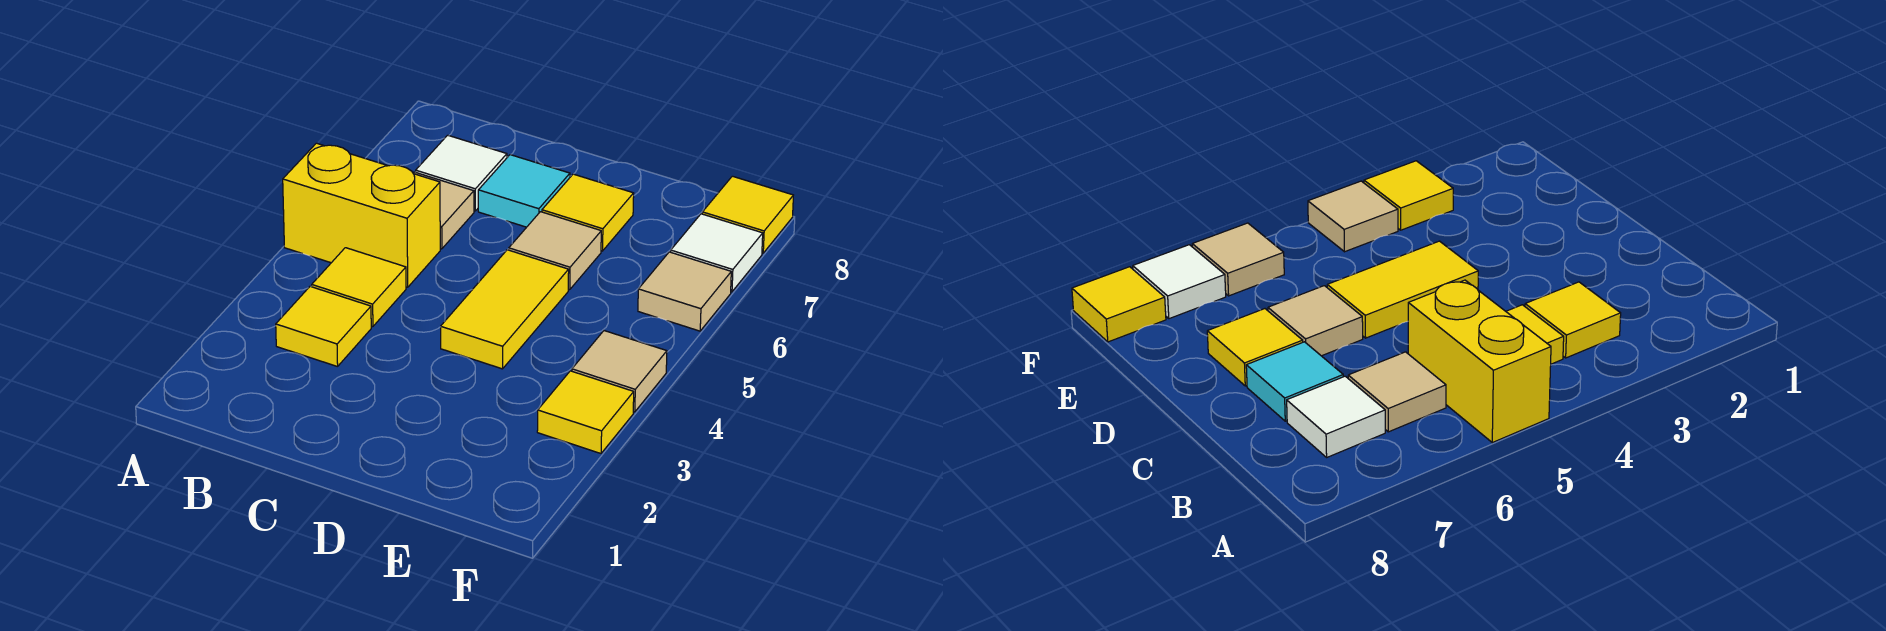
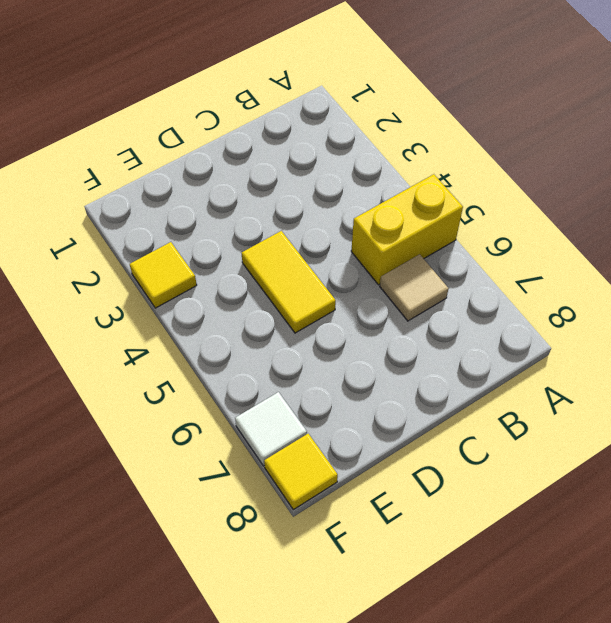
none -> yellow 1x1 tile [276,286,371,367]
none -> yellow 1x1 tile [311,248,406,327]
none -> white 1x1 tile [416,135,507,211]

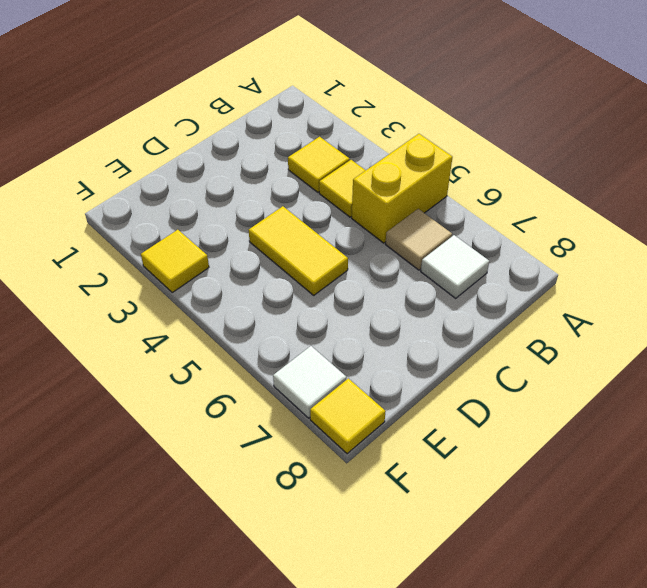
none -> cyan 1x1 tile [478,155,570,227]
none -> tan 1x1 tile [509,212,601,290]
none -> yellow 1x1 tile [542,174,634,251]

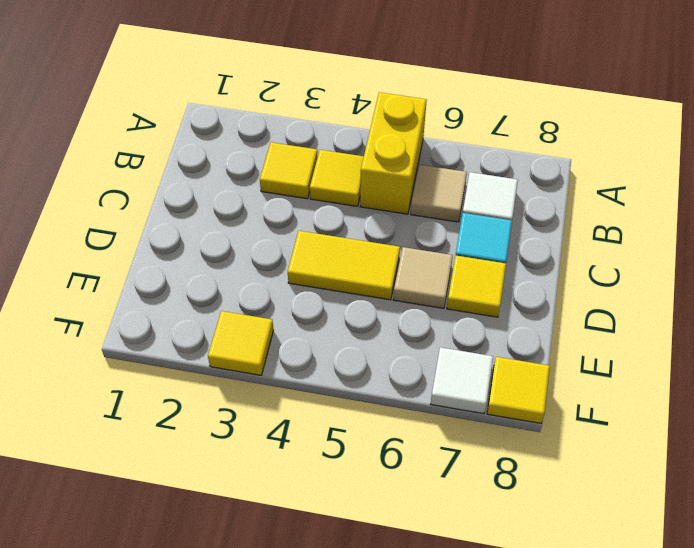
none -> tan 1x1 tile [572,331,667,412]
none -> tan 1x1 tile [638,252,731,331]

